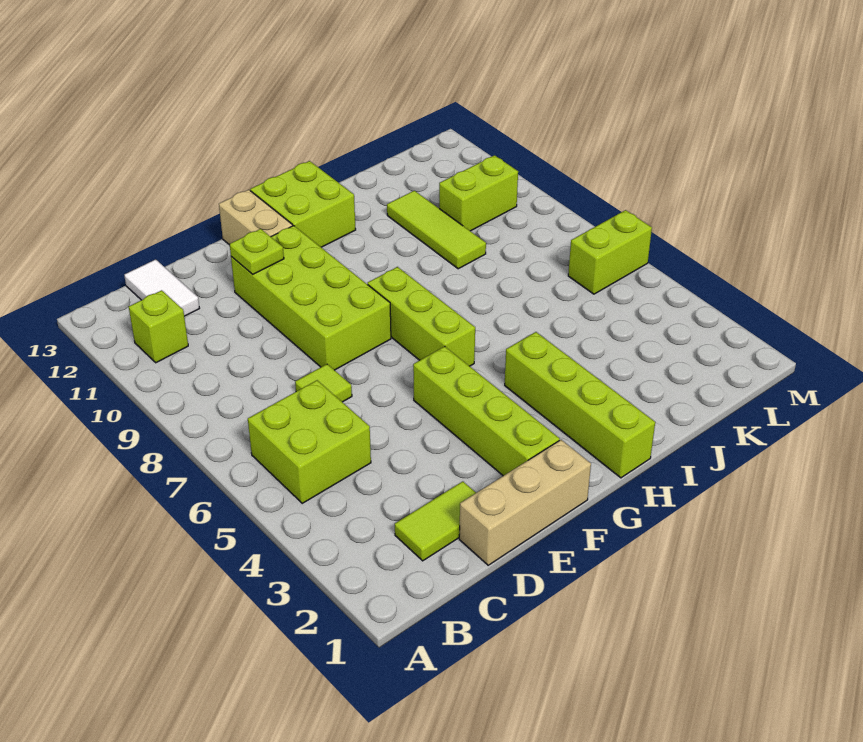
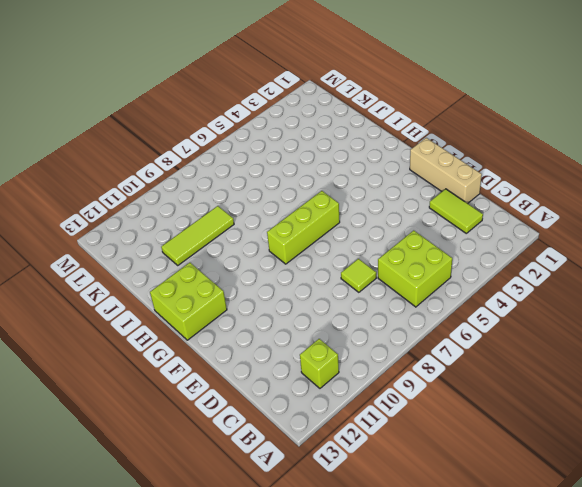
none -> white 1x2 tile [124,259,200,316]
none -> lime 2x4 brick [231,226,391,370]
none -> lime 1x4 brick [413,346,560,476]

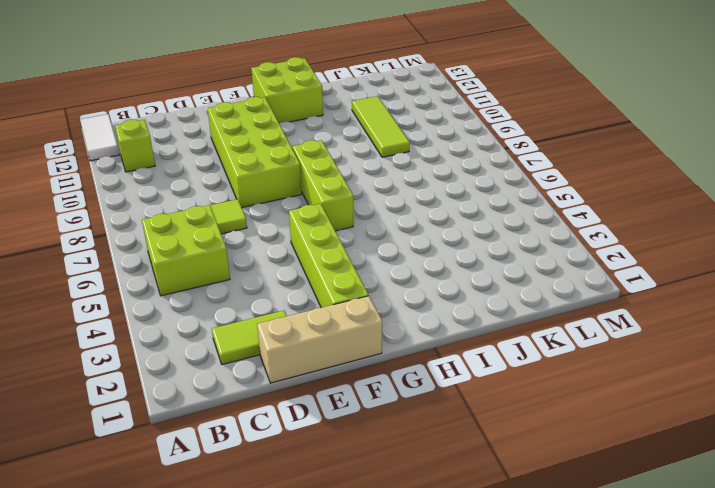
white 1x2 tile [80,114,119,161] -> white 1x2 tile moved to [124,259,200,316]
none -> tan 1x2 brick [219,190,293,245]
none -> lime 1x4 brick [505,332,655,478]
none -> lime 1x2 brick [439,155,518,231]

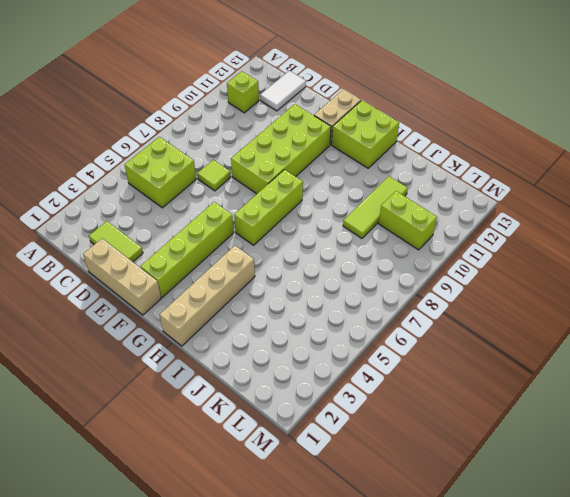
tan 1x4 brick [160,246,255,346] -> lime 1x4 brick [505,332,655,478]
none -> lime 1x2 brick [568,210,652,294]
none -> lime 1x1 plate [230,229,284,274]

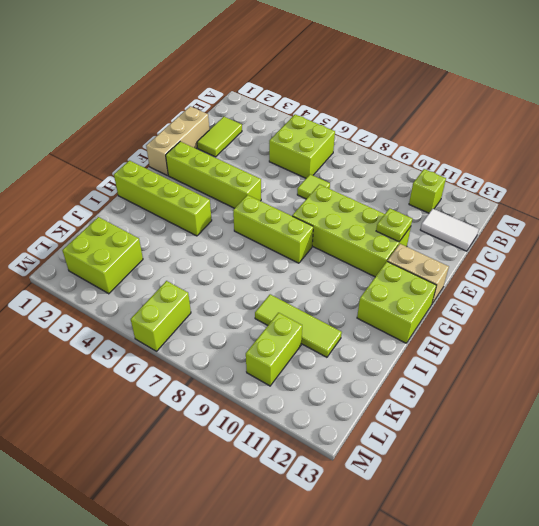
lime 2x2 brick [62,217,143,294] -> none

